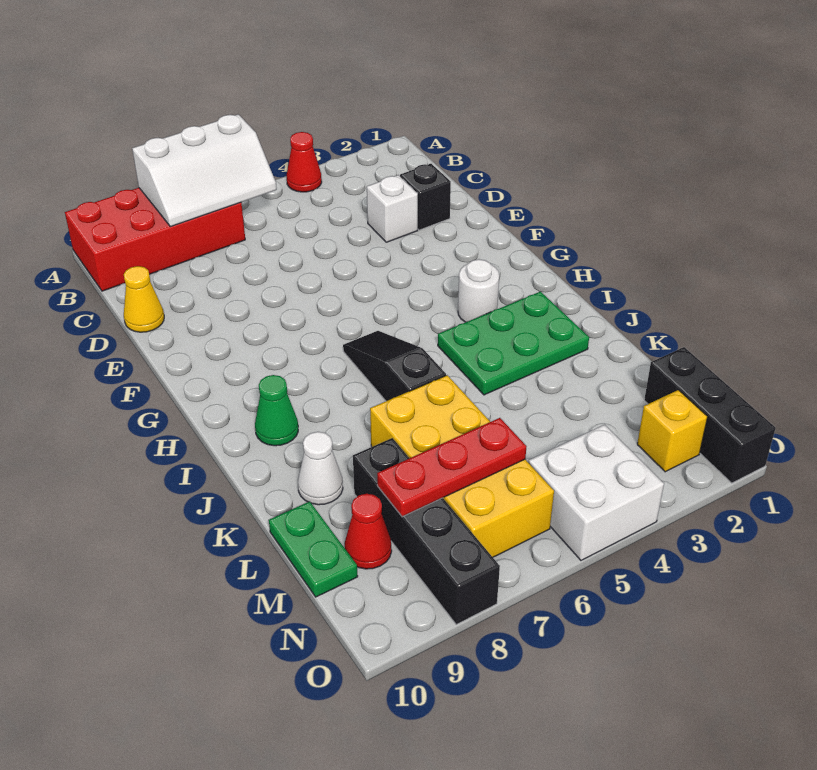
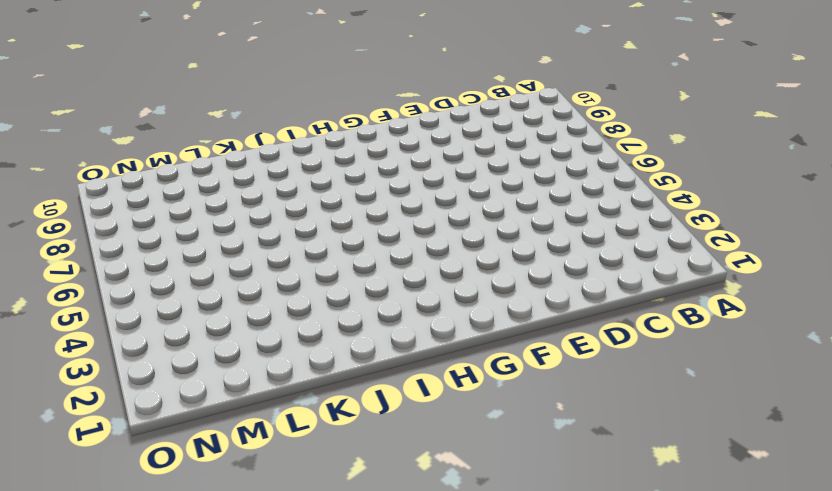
none -> red 1x1 cone [287,132,322,192]
none -> red 2x4 brick [65,188,245,291]
none -> black 1x1 brick [400,164,451,230]

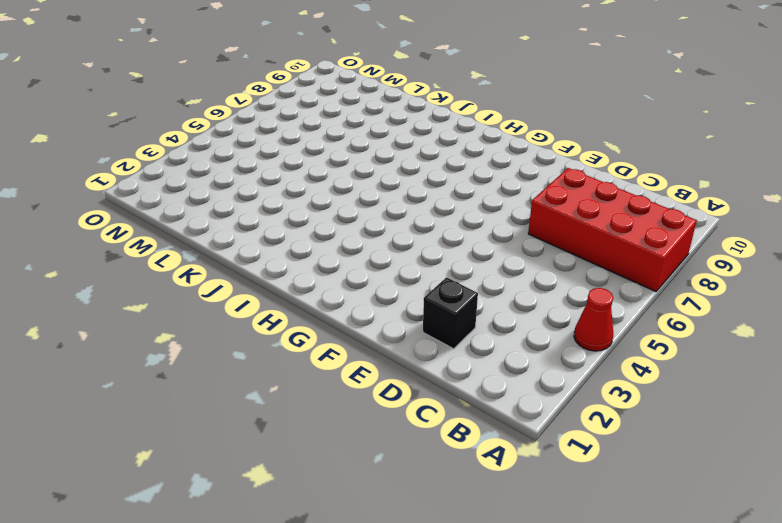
red 2x4 brick [528,168,697,291] -> red 2x4 brick turned to [65,188,245,291]
none -> white 1x1 brick [367,175,418,242]
none -> yellow 1x1 cone [124,266,164,332]
none -> white 1x1 round brick [458,259,499,322]

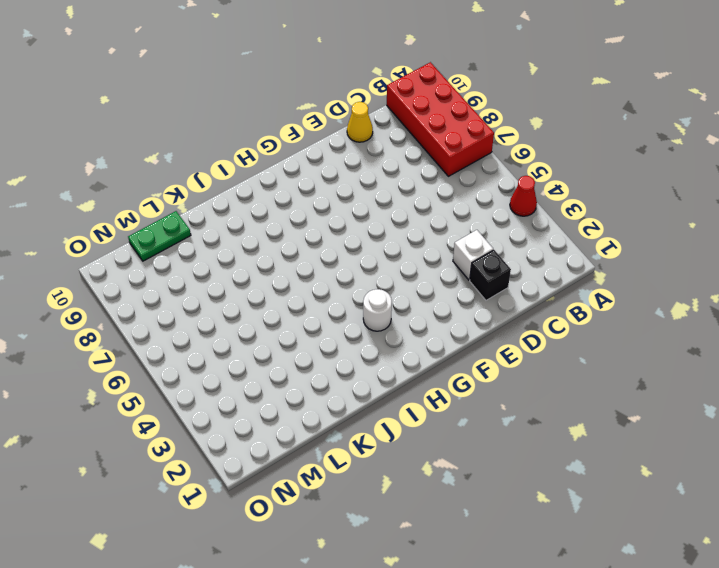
none -> black 1x3 slope [343,331,446,401]
none -> green 2x3 plate [438,292,589,395]
none -> green 1x1 cone [255,375,298,446]

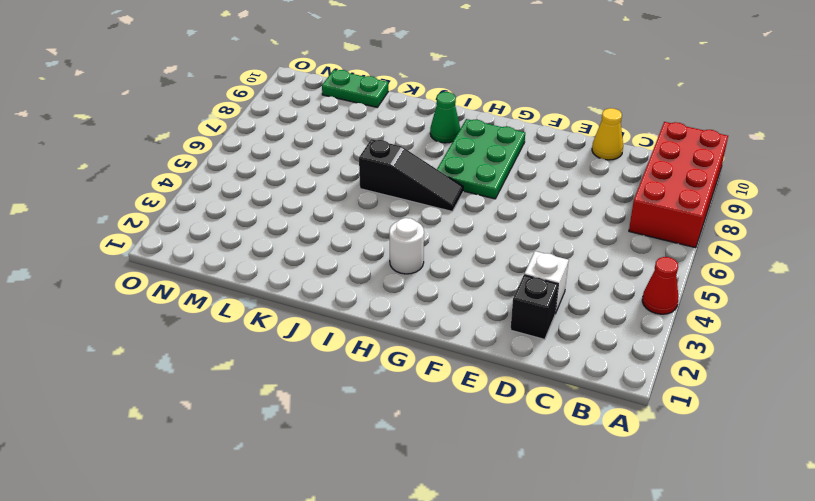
green 2x3 plate [437,119,525,199] -> green 2x3 plate moved to [438,292,589,395]
none -> yellow 2x4 brick [370,375,554,557]
none -> white 1x1 cone [298,432,343,505]
none -> black 1x4 brick [353,438,500,624]

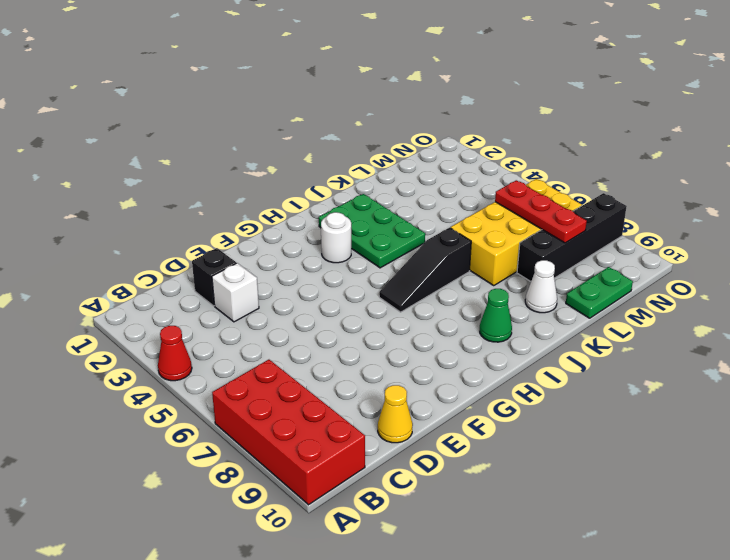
none -> black 1x3 brick [644,347,776,483]
none -> red 1x1 cone [345,494,392,569]
none -> yellow 1x1 brick [637,390,707,472]

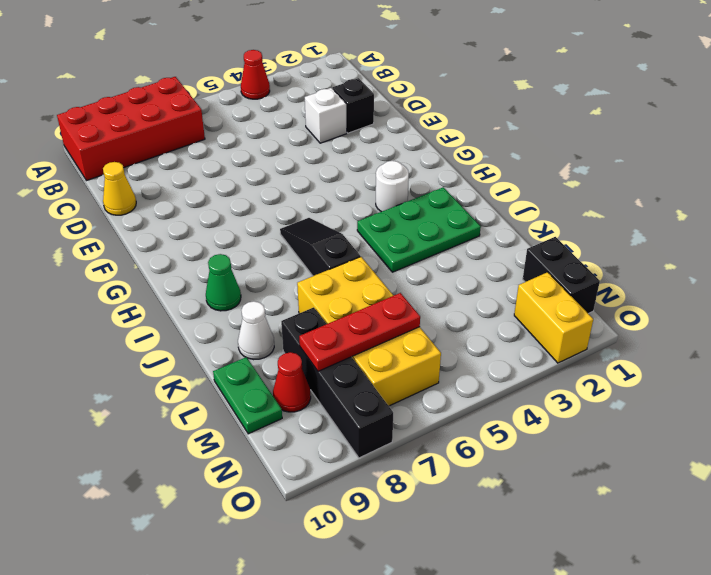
black 1x2 brick [523,237,600,314] -> black 1x3 brick [644,347,776,483]
yellow 1x2 brick [514,272,593,363] -> yellow 1x1 brick [637,390,707,472]
none -> white 2x2 brick [528,425,664,560]
none -> white 2x3 slope [132,114,277,227]

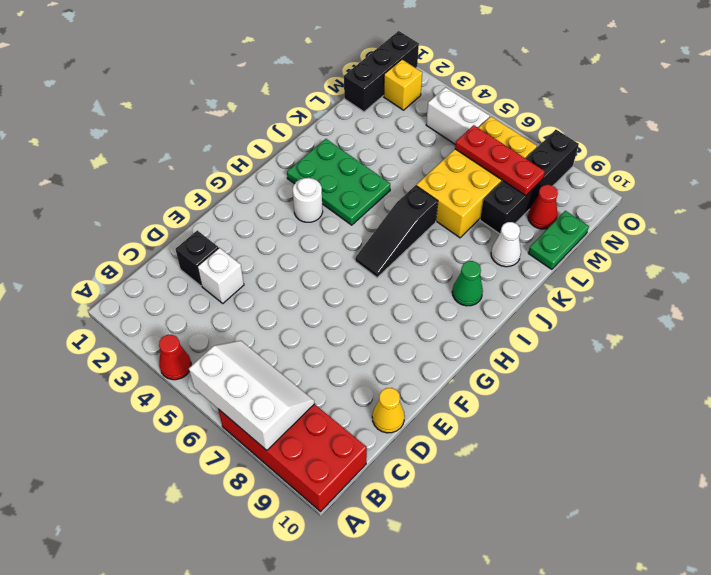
white 1x2 brick [426,87,490,144] -> white 2x2 brick [528,425,664,560]

